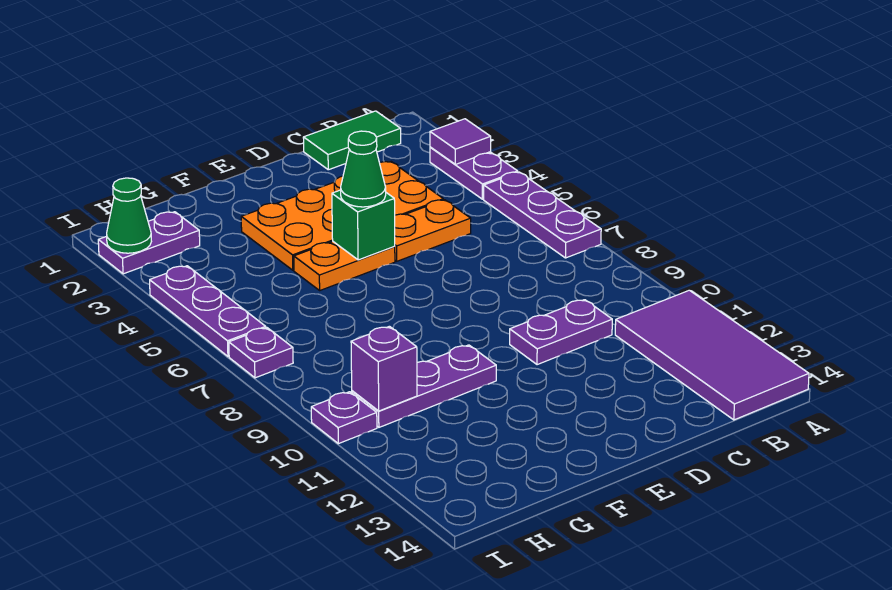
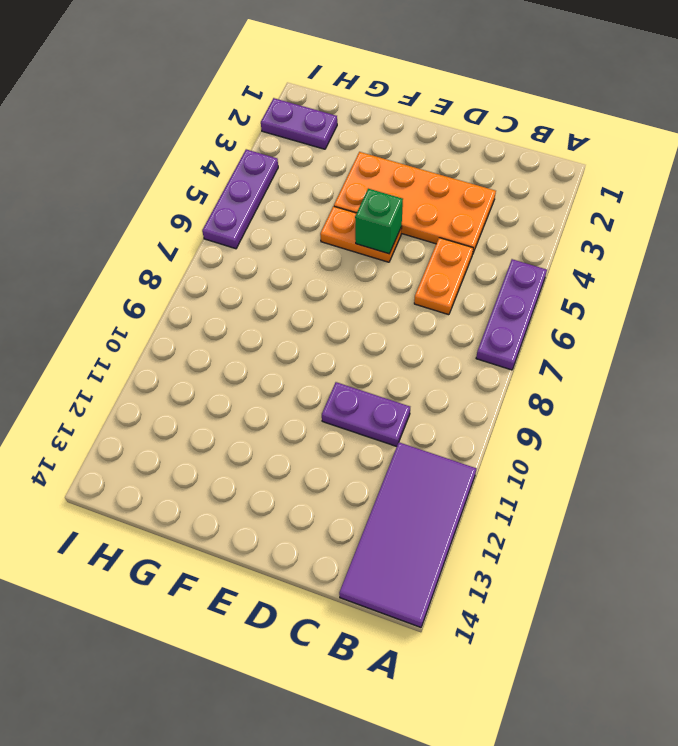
orange 1x2 plate [414,238,473,315] -> orange 1x2 plate turned to [394,200,471,261]
none -> purple 1x2 plate [430,147,518,199]
none -> green 1x2 tile [303,111,401,170]
none -> purple 1x3 plate [352,345,496,427]

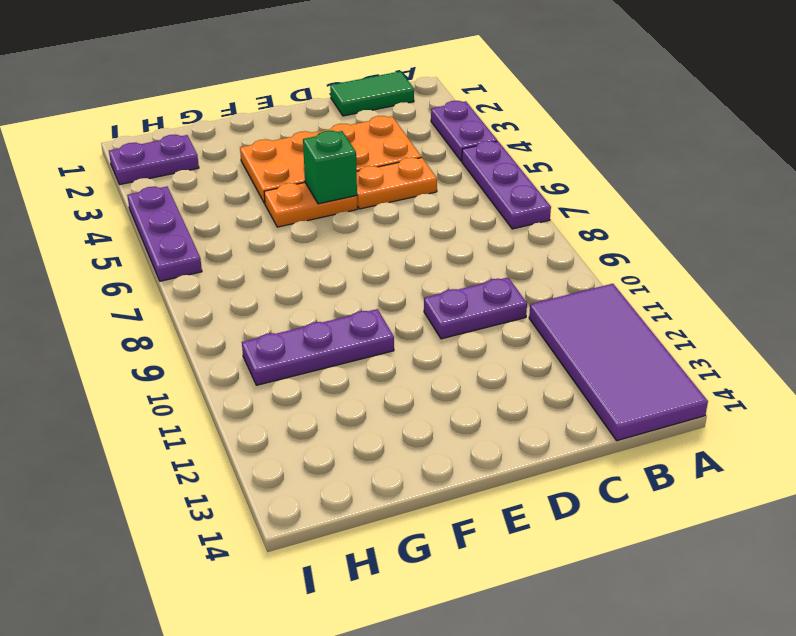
none -> purple 1x1 plate [229,328,293,378]
none -> purple 1x1 plate [311,392,377,444]
none -> purple 1x1 tile [430,119,491,164]

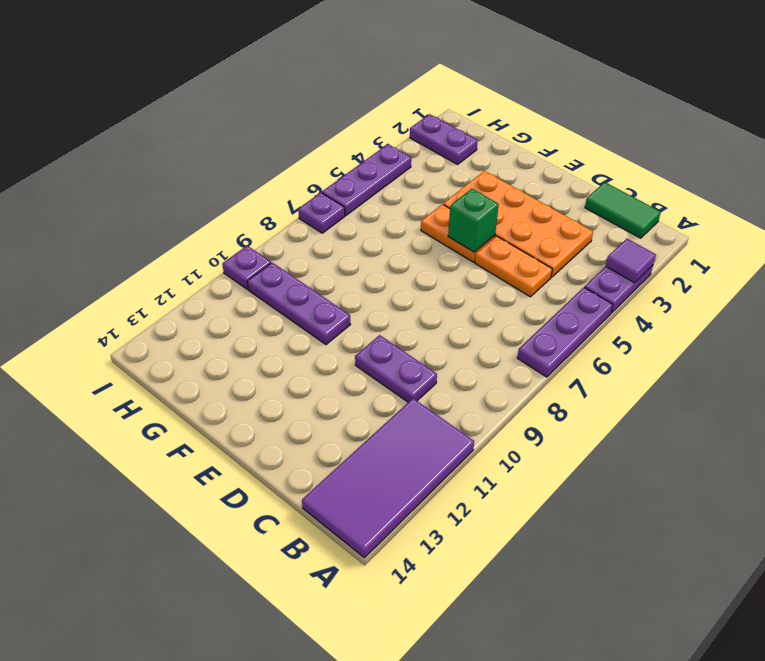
none -> purple 1x1 brick [351,326,417,411]
none -> green 1x1 cone [107,178,151,253]
none -> green 1x1 cone [341,131,386,207]

